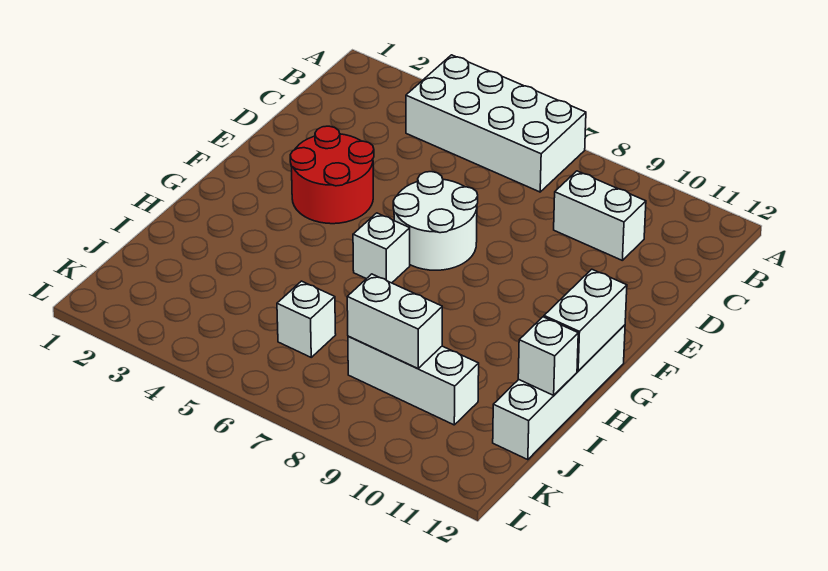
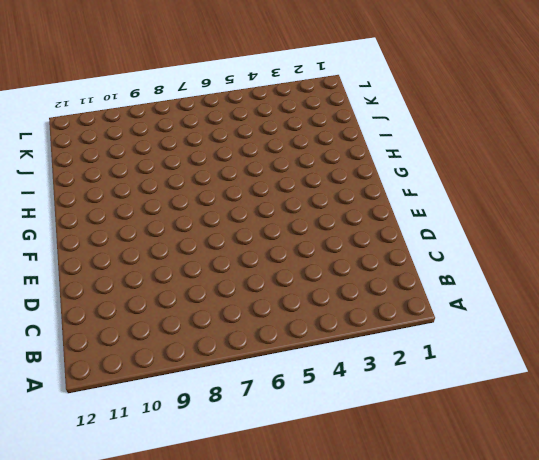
none -> white 2x4 brick [406,55,586,192]
none -> white 1x2 brick [554,171,646,260]

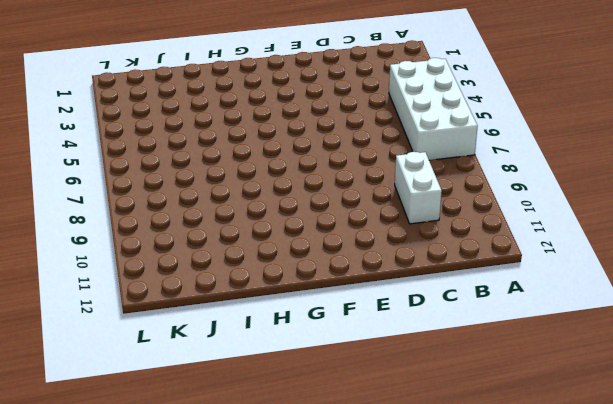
none -> red 2x2 round brick [290,126,374,224]
none -> white 2x2 round brick [393,172,478,270]

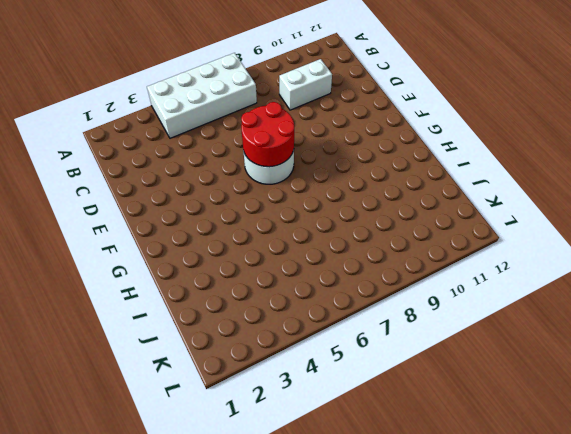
red 2x2 round brick [241,102,294,167] -> red 2x2 round brick moved to [290,126,374,224]
none -> white 1x1 brick [353,213,410,283]
none -> white 1x4 brick [493,325,625,460]

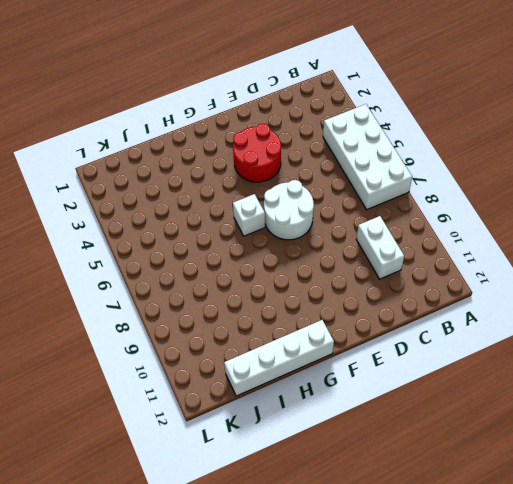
none -> white 1x1 brick [277,281,336,357]
none -> white 1x3 brick [348,336,479,425]

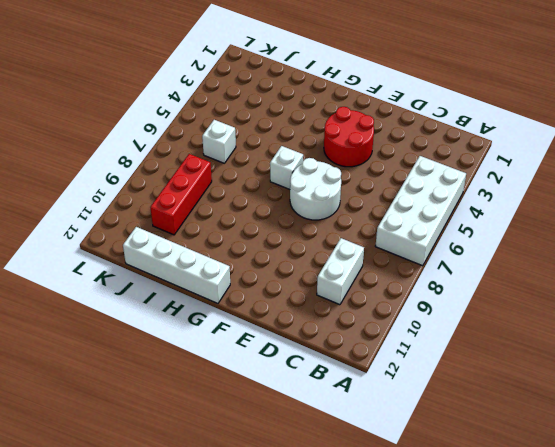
red 1x3 brick [150,154,212,235] -> white 1x3 brick [348,336,479,425]
none -> white 1x2 brick [544,269,627,371]
none -> white 1x1 brick [518,317,578,395]

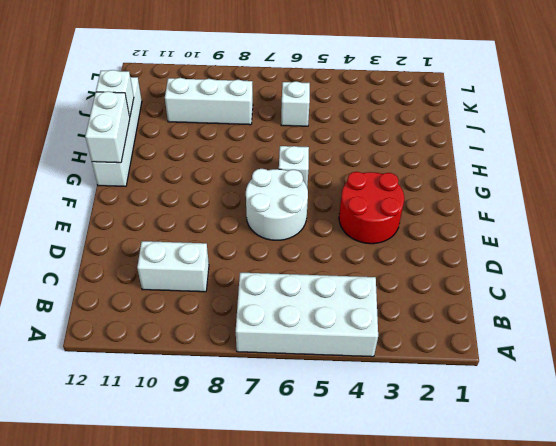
none -> white 1x2 brick [347,274,442,369]

